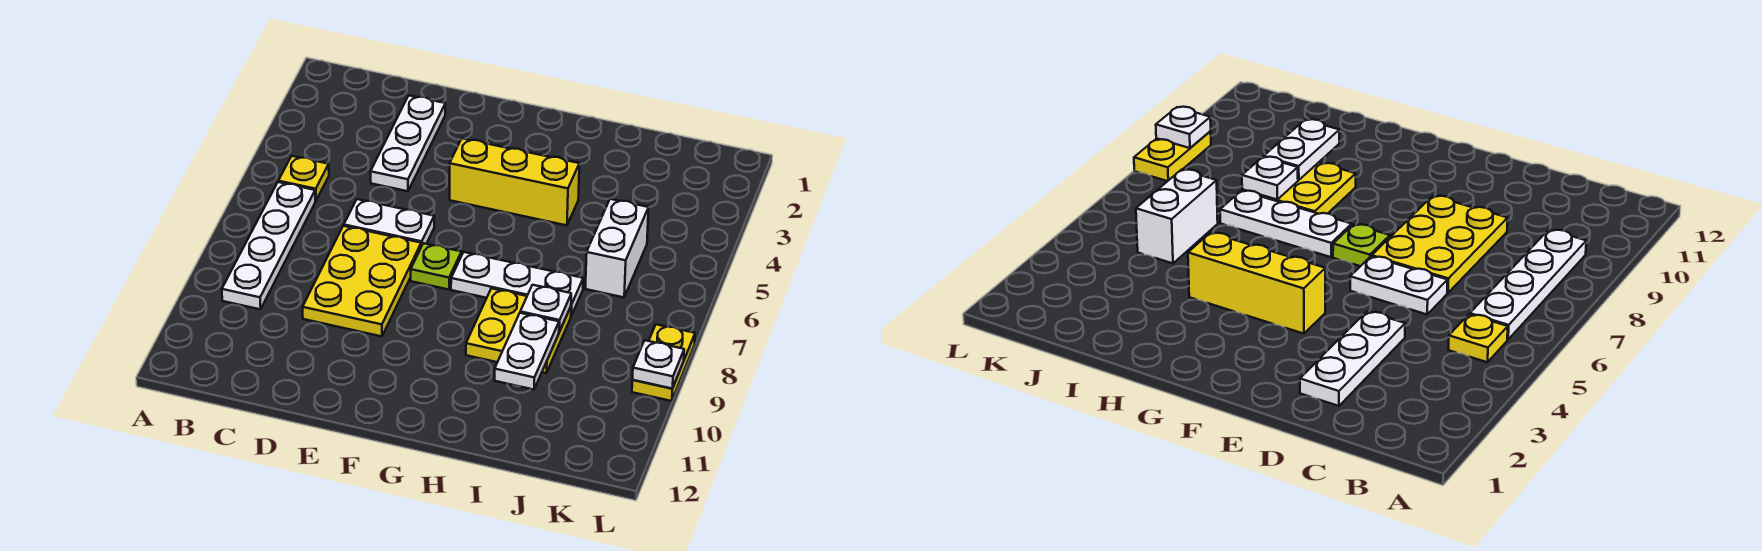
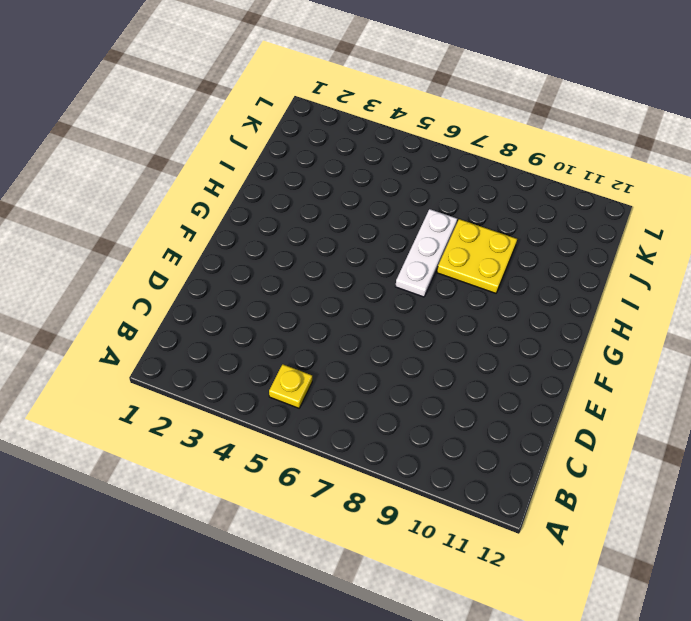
none -> white 1x4 plate [222,182,315,309]
none -> white 1x3 plate [370,96,445,191]
none -> white 1x2 plate [344,199,434,246]

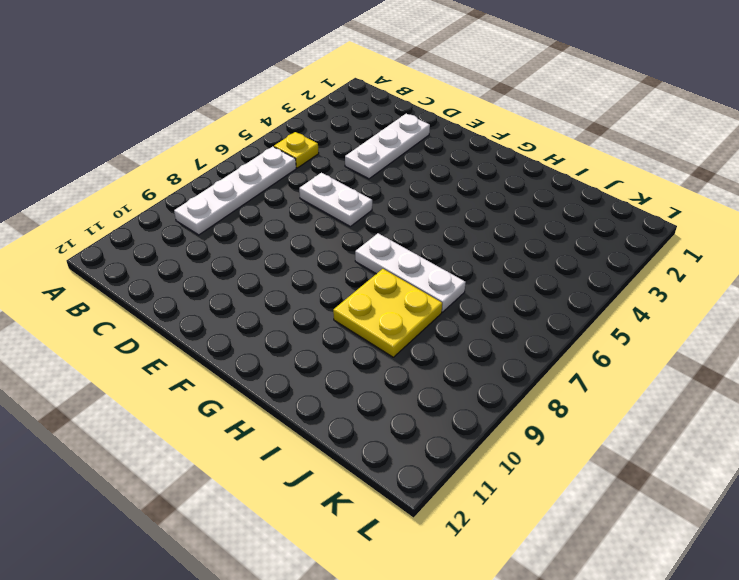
none -> yellow 2x3 plate [303,226,421,336]
none -> yellow 1x3 brick [450,138,579,225]
none -> lime 1x1 plate [411,243,461,290]

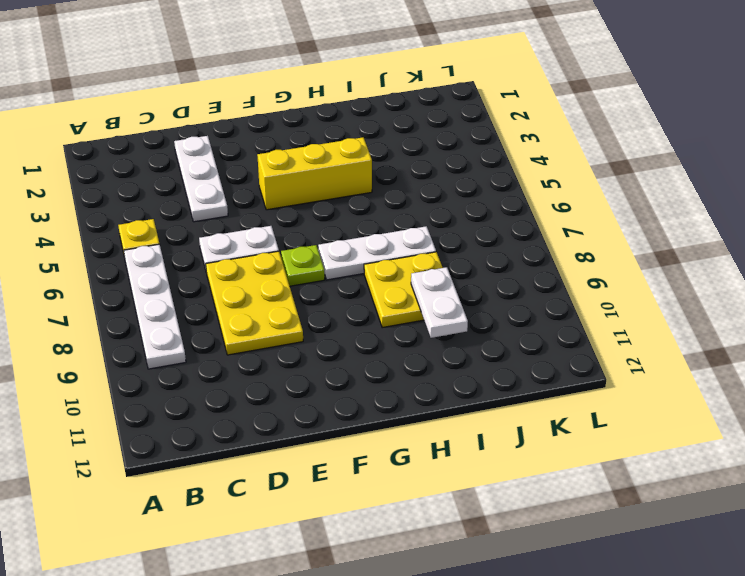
none -> white 1x2 brick [585,199,649,297]
none -> yellow 1x2 plate [632,324,695,401]
none -> white 1x1 plate [520,285,571,332]

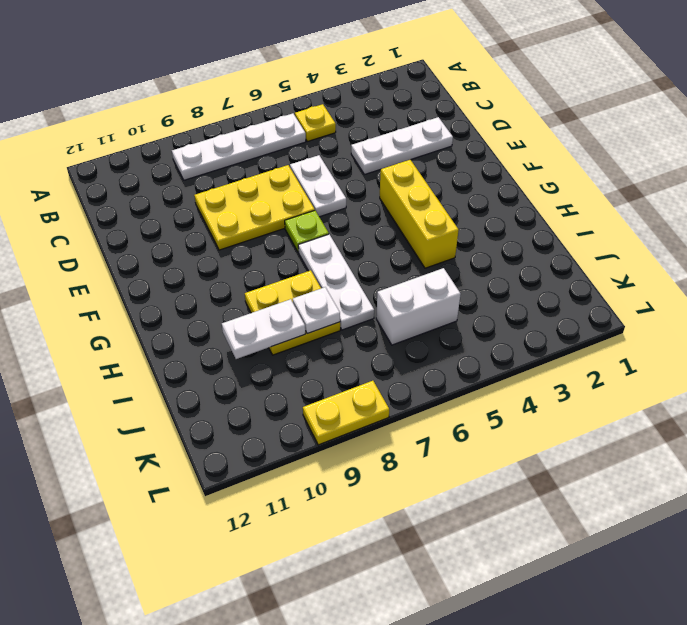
none -> white 1x1 plate [632,340,684,389]

